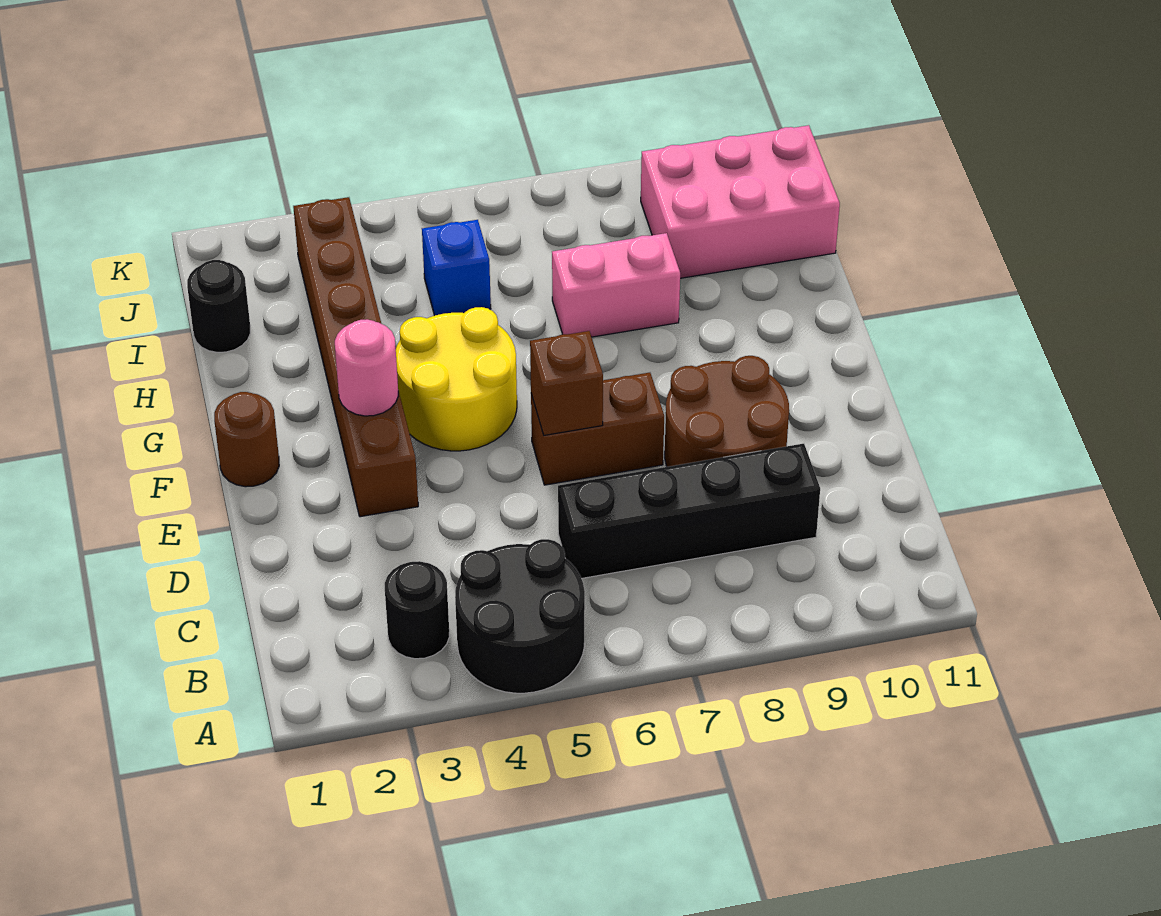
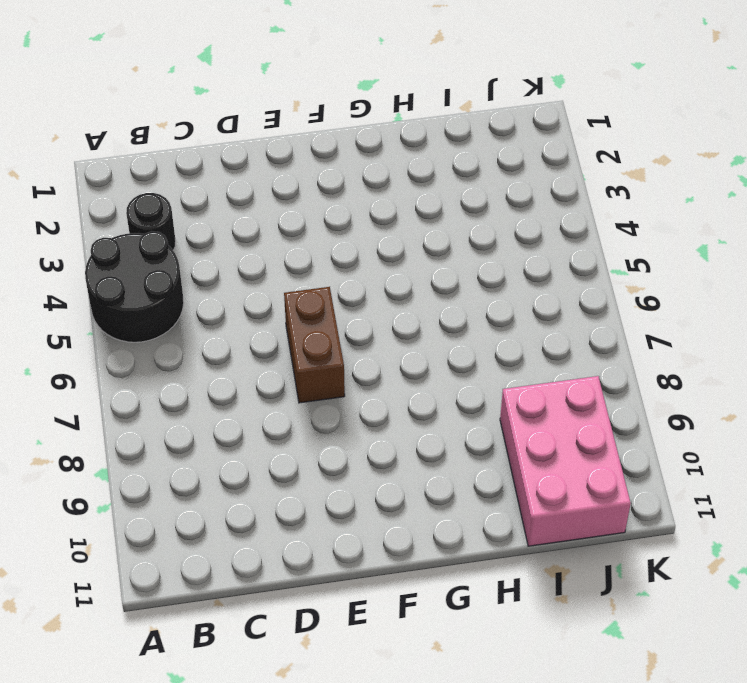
none -> black 1x4 brick [558,444,820,579]
none -> brown 2x2 round brick [665,356,789,467]
none -> brown 1x6 brick [293,197,418,517]

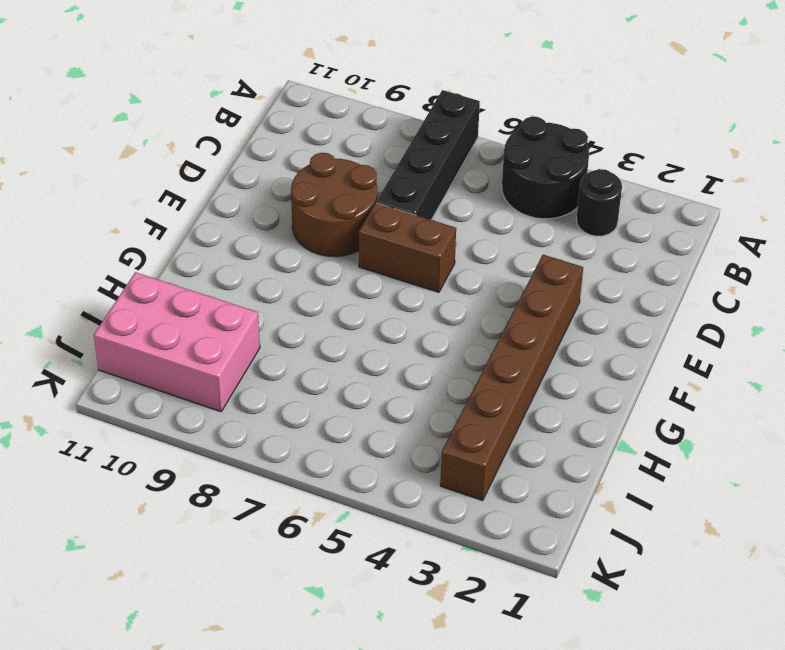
black 1x4 brick [376,90,480,220] -> black 1x4 brick turned to [558,444,820,579]
none -> brown 1x1 round brick [214,392,279,487]
none -> yellow 2x2 round brick [396,307,517,451]
none -> pink 1x2 brick [552,233,680,337]

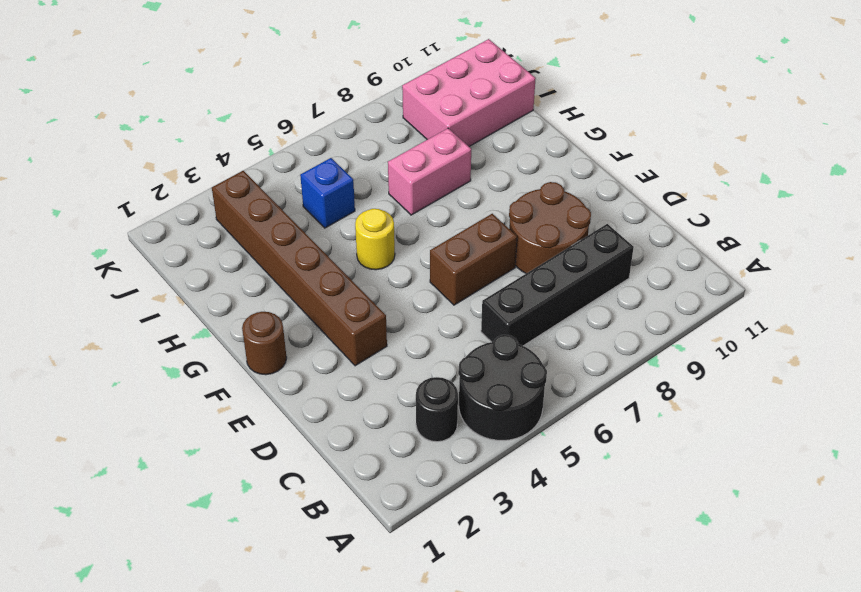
yellow 1x1 round brick [355,209,395,270] -> yellow 2x2 round brick [396,307,517,451]
none -> black 1x1 round brick [187,260,250,352]
none -> brown 1x1 brick [530,331,603,435]
none -> pink 1x1 round brick [335,319,398,416]

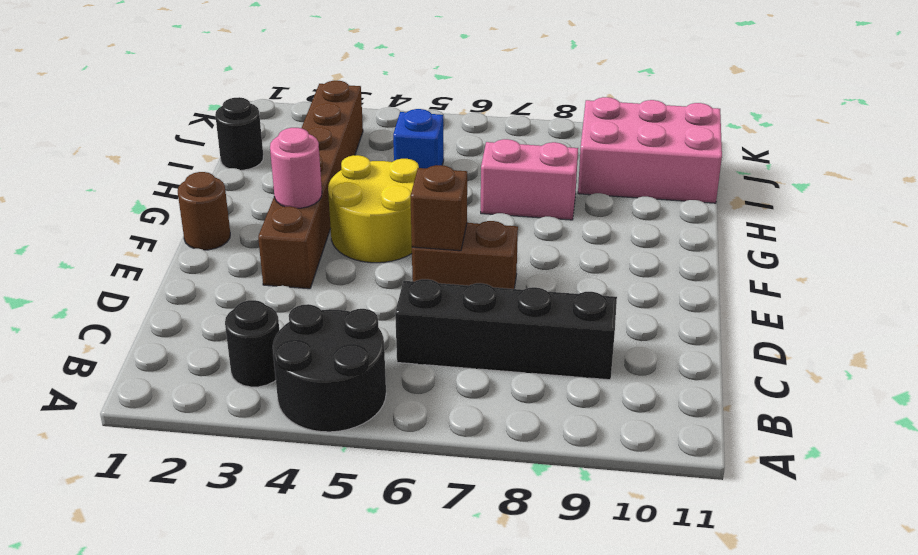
none -> brown 2x2 round brick [665,356,789,467]

